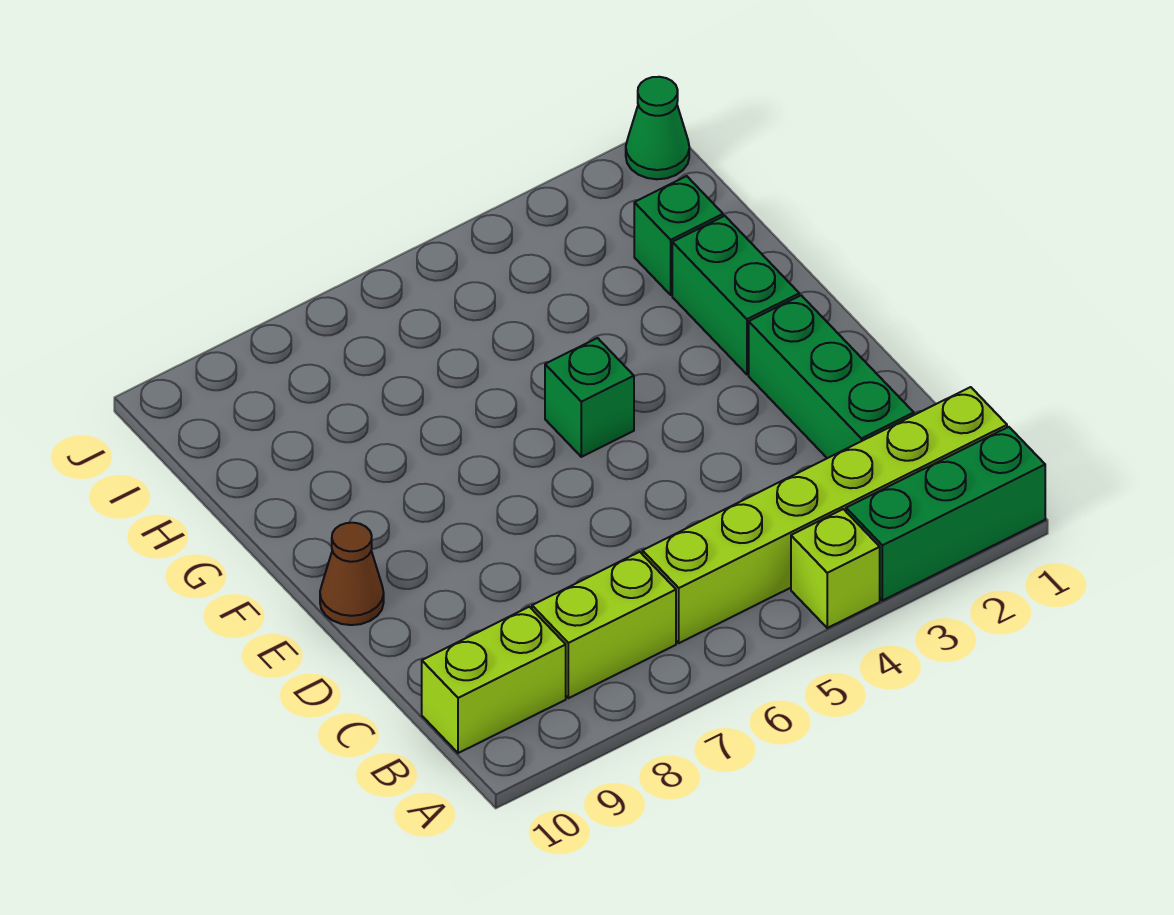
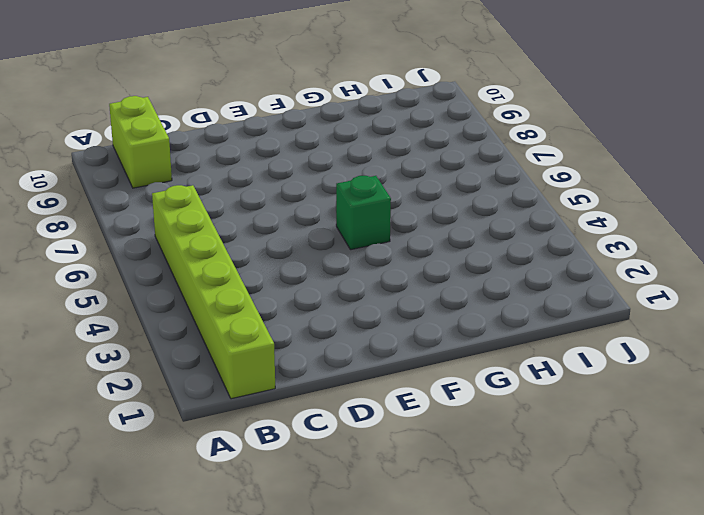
none -> green 1x3 brick [846,427,1045,601]
none -> lime 1x1 brick [791,509,880,628]

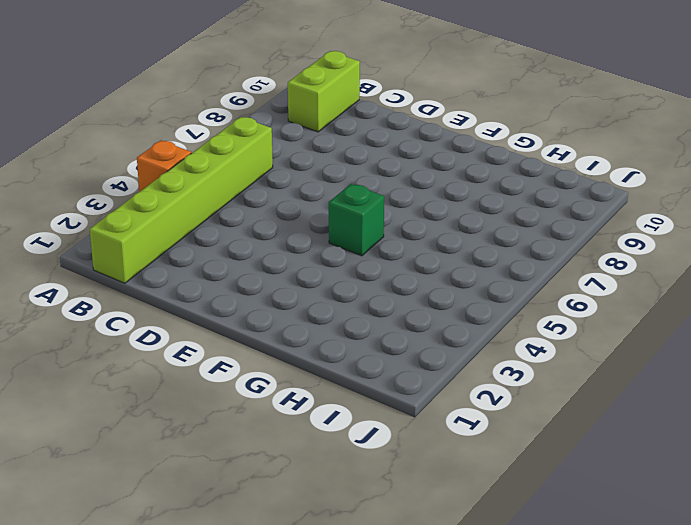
orange 1x1 brick [137,141,191,192] -> lime 1x1 brick [791,509,880,628]
none -> green 1x3 brick [846,427,1045,601]
none -> lime 1x2 brick [532,552,676,698]

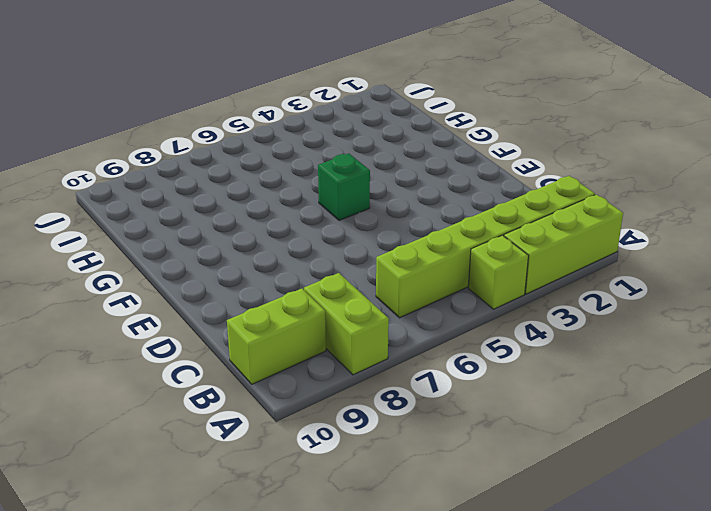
lime 1x3 brick [504,194,623,294] -> green 1x3 brick [846,427,1045,601]
lime 1x2 brick [304,273,389,375] -> lime 1x2 brick turned to [532,552,676,698]
none -> green 1x3 brick [749,295,914,458]
none -> brown 1x1 cone [320,523,384,625]

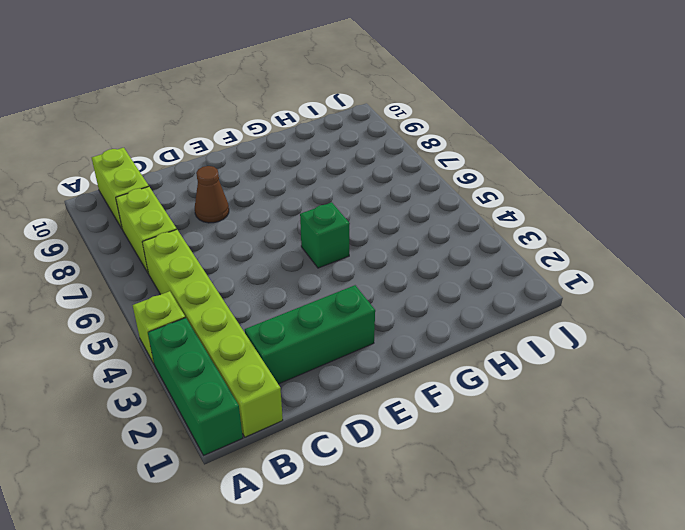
brown 1x1 cone [195,166,229,223] -> brown 1x1 cone moved to [320,523,384,625]
none -> green 1x2 brick [672,216,799,374]
none -> green 1x1 brick [634,176,723,295]

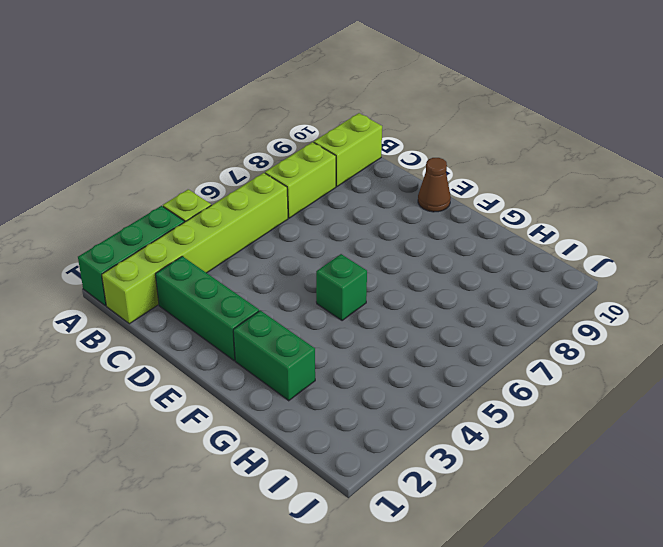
none -> green 1x1 brick [634,176,723,295]
none -> green 1x1 cone [626,77,689,179]

